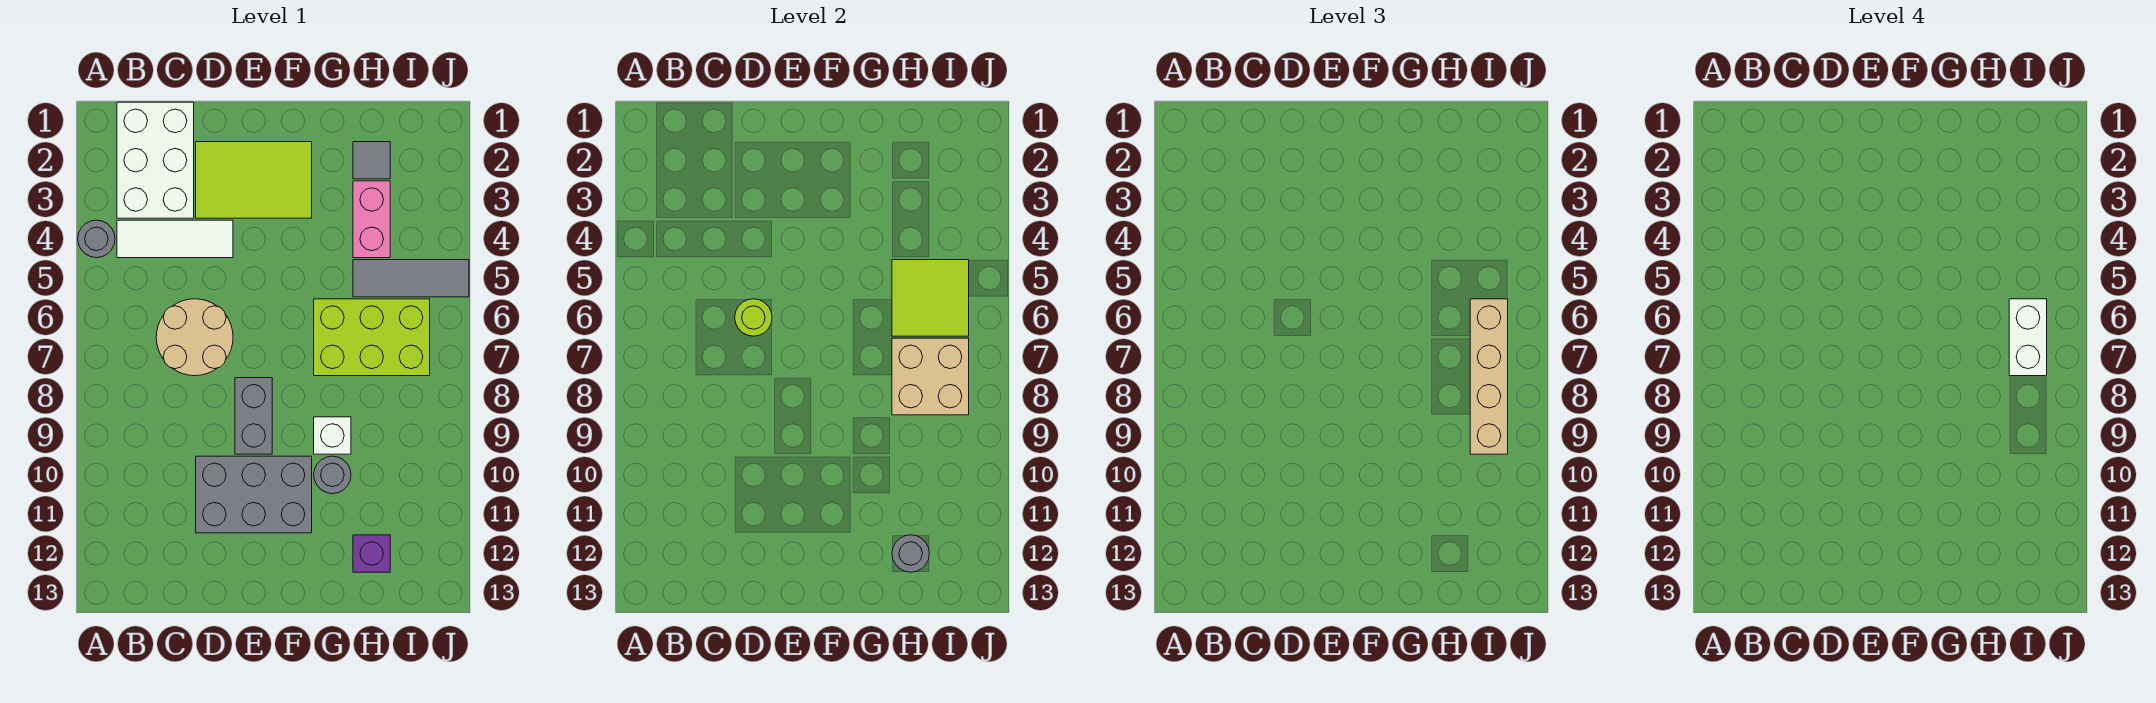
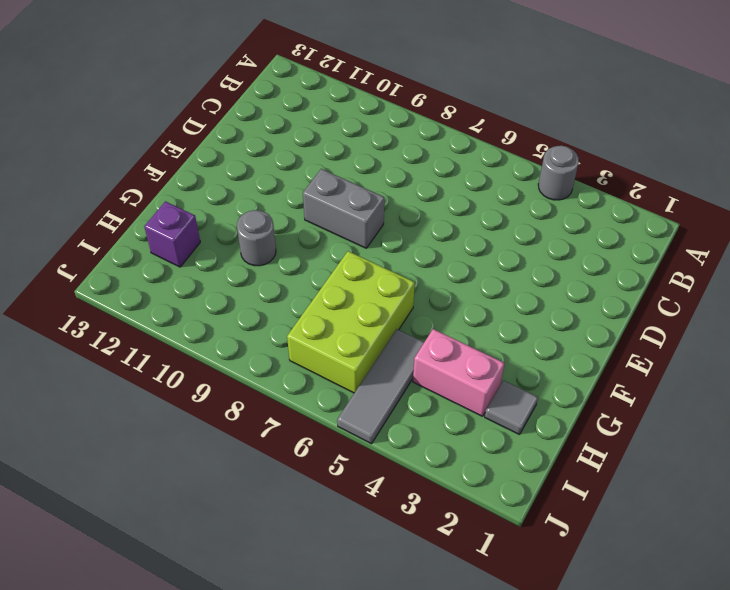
none -> white 2x3 brick [117,102,194,218]
none -> white 1x3 tile [117,220,233,258]
none -> tan 2x2 round brick [156,299,233,376]

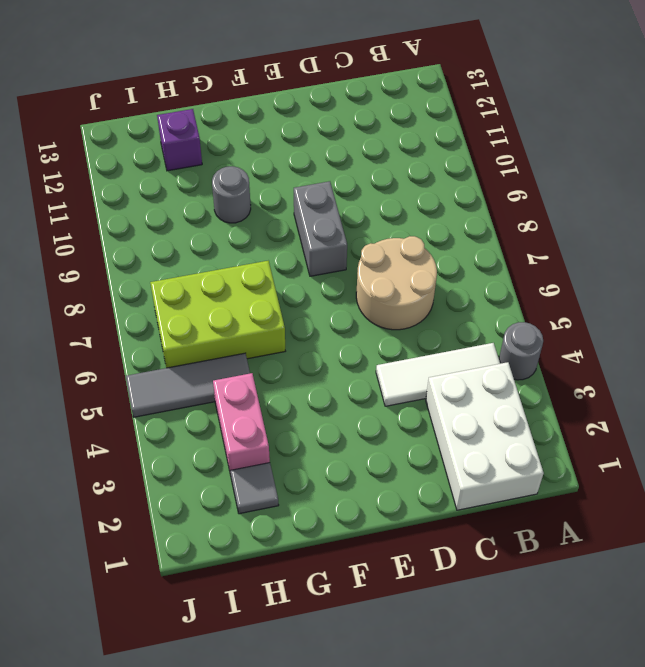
none -> lime 2x3 tile [196,142,312,218]
none -> grey 2x3 brick [196,456,312,533]
none -> white 1x1 brick [314,417,351,454]

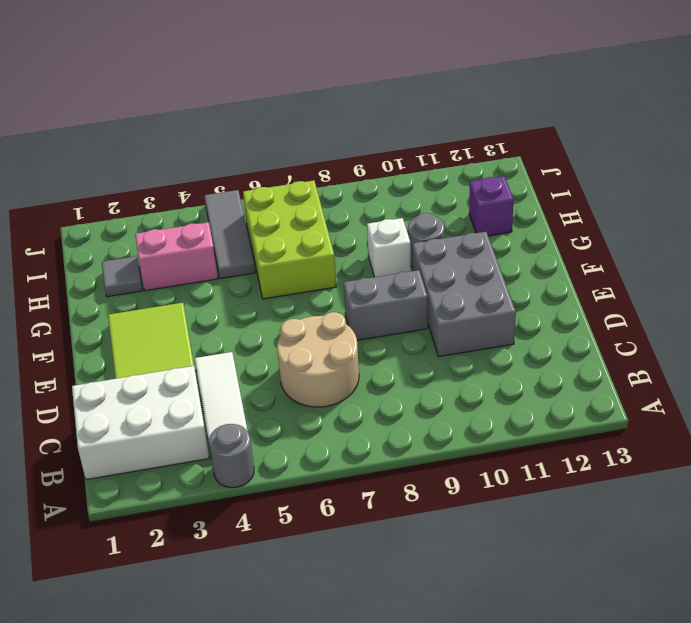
none -> lime 1x1 round brick [735,299,772,336]
none -> lime 2x2 tile [892,260,969,336]
none -> tan 2x2 brick [892,338,969,415]

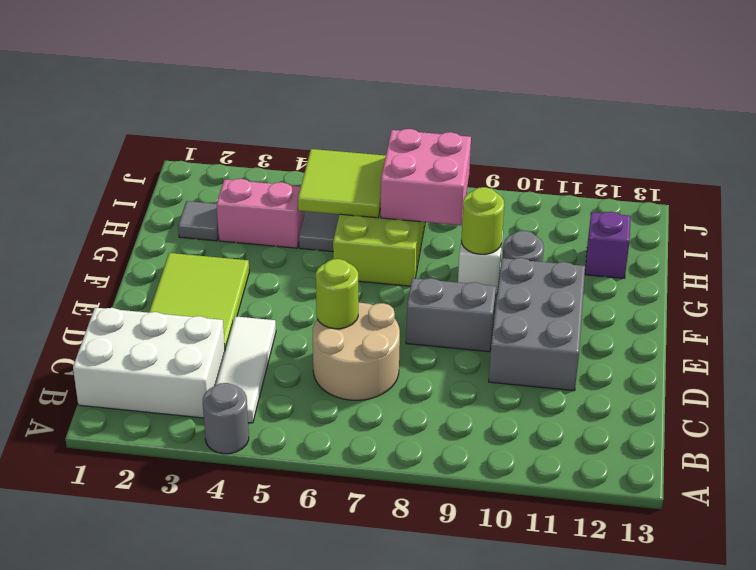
lime 1x1 round brick [461,187,504,254] -> none
pink 2x2 brick [381,129,471,225] -> tan 2x2 brick [892,338,969,415]
none -> grey 1x1 round brick [892,535,929,572]
none -> tan 1x4 brick [1470,299,1508,454]
none -> white 1x2 brick [2009,299,2047,376]

